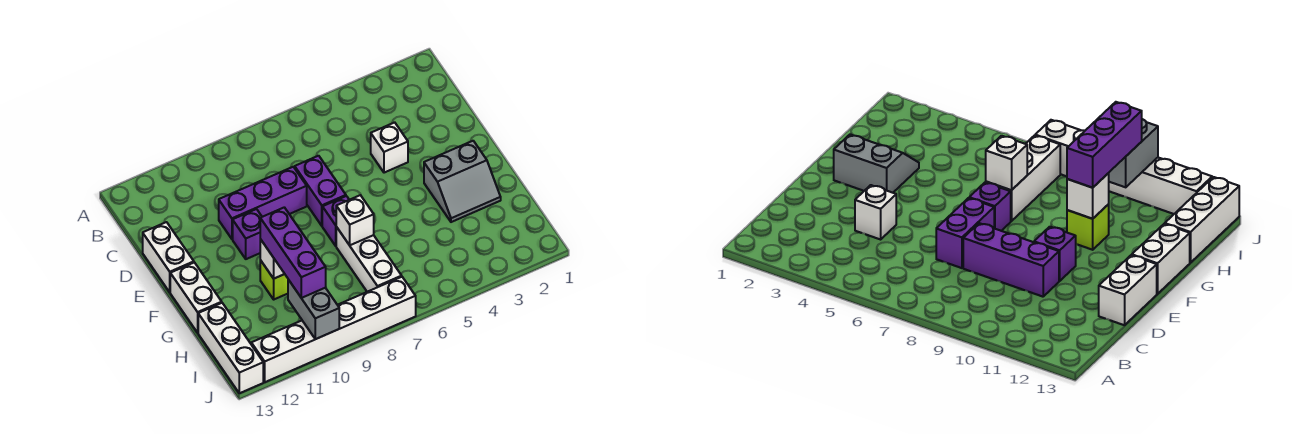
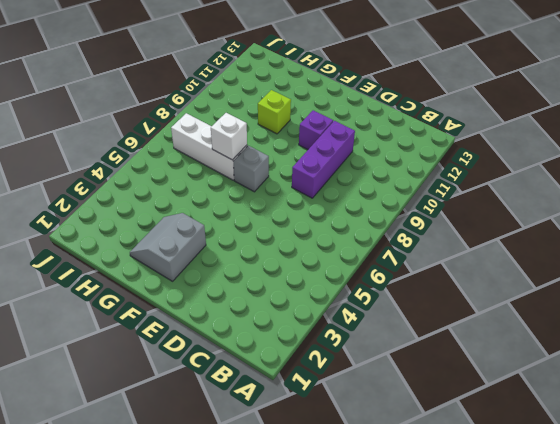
grey 1x1 brick [234,146,269,192] -> purple 1x1 brick [322,196,349,246]
none -> white 1x1 brick [371,122,408,173]
none -> purple 1x2 brick [295,156,346,226]
none -> white 1x2 brick [143,222,194,292]

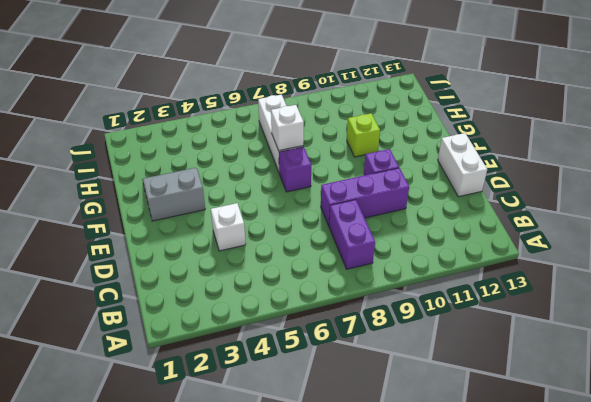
purple 1x2 brick [329,200,375,269] -> purple 1x2 brick moved to [295,156,346,226]
none -> white 1x2 brick [170,262,222,333]
none -> white 1x3 brick [198,303,263,393]
none -> white 1x6 brick [251,277,416,382]

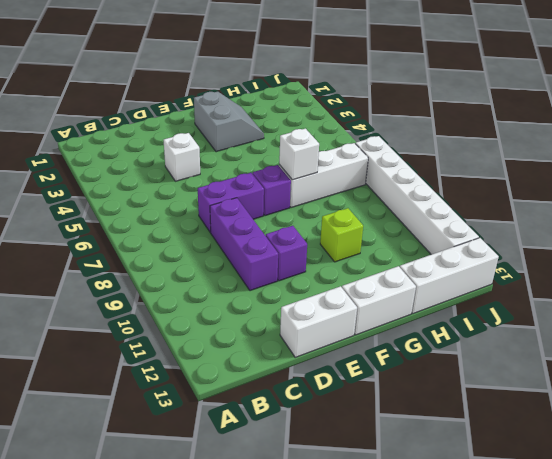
none -> white 1x1 brick [260,239,284,279]
none -> grey 1x2 brick [288,280,339,339]
none -> purple 1x3 brick [260,207,326,298]

